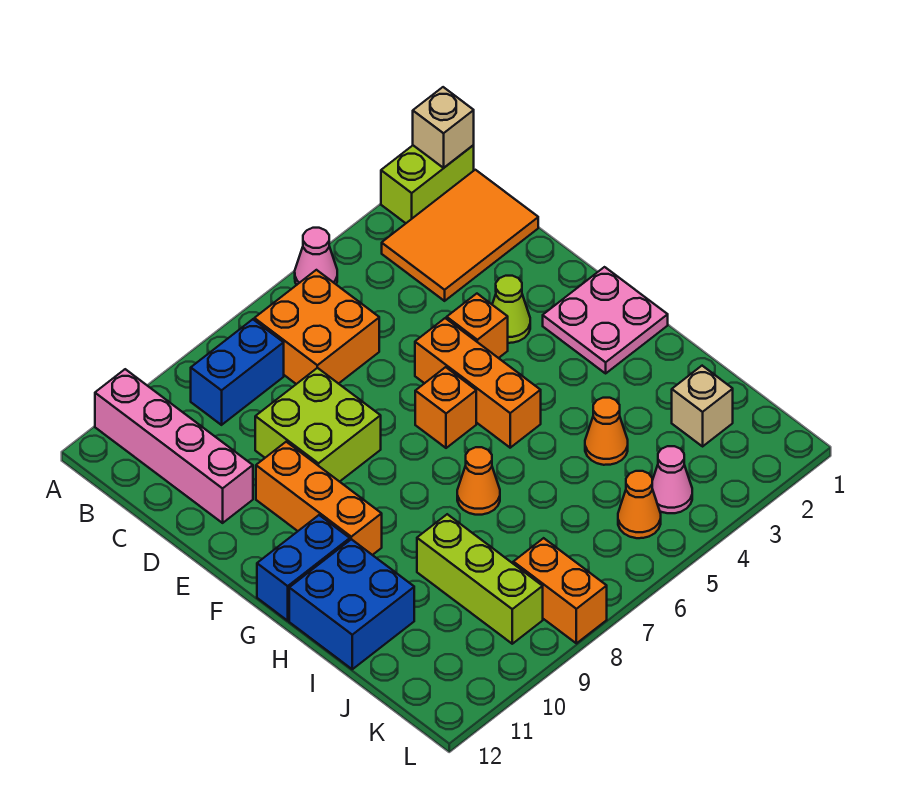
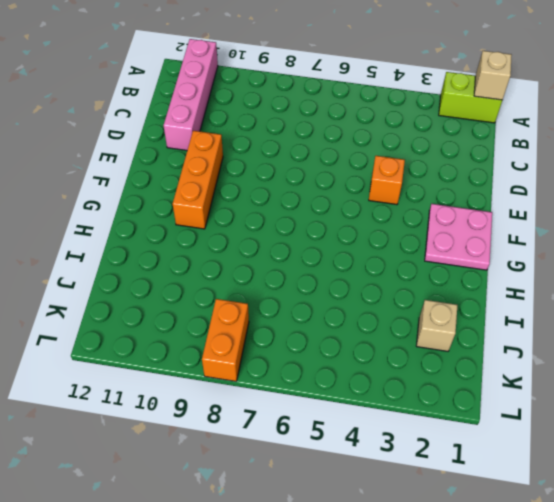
none -> pink 1x1 cone [295,228,337,285]
none -> orange 2x3 tile [382,170,538,301]
none -> orange 2x2 brick [254,270,379,384]

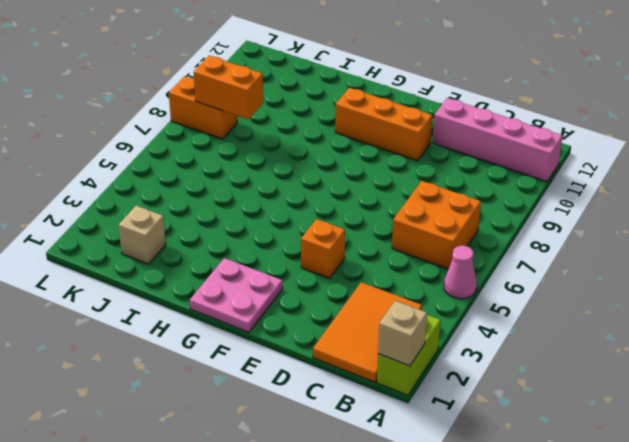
orange 1x2 brick [194,56,263,119] -> none
none -> blue 1x2 brick [191,319,284,425]
none -> lime 2x2 brick [255,368,381,482]
none -> lime 1x1 cone [492,276,530,343]

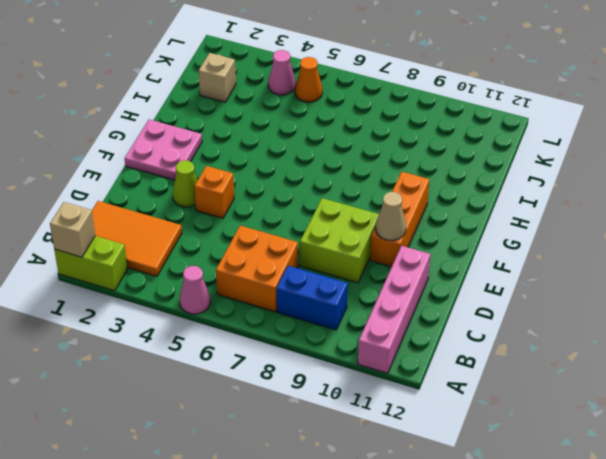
tan 1x1 cone [376,192,406,240] -> none
none -> orange 1x3 brick [415,318,541,448]
none -> orange 1x1 brick [415,367,476,448]
none -> blue 1x2 brick [257,515,350,621]

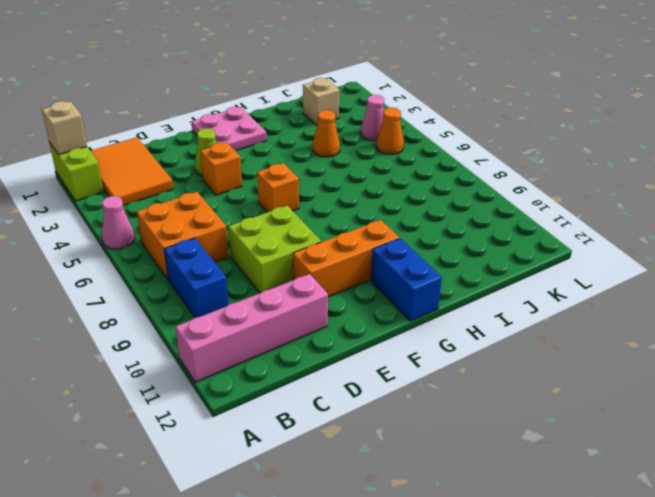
none -> orange 1x3 brick [415,318,541,448]
none -> orange 1x1 cone [457,447,500,515]
none -> blue 2x2 brick [289,539,414,669]

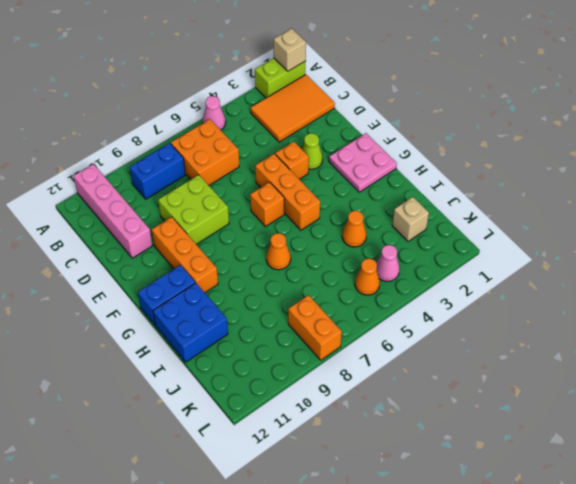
none -> lime 1x3 brick [417,514,543,644]

